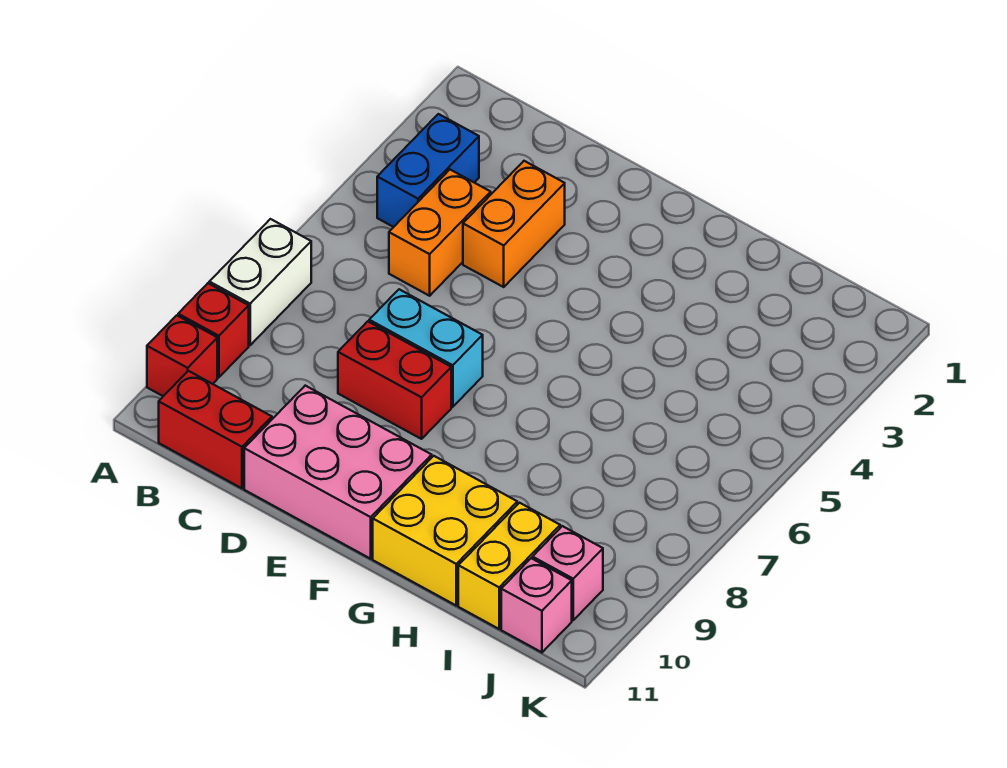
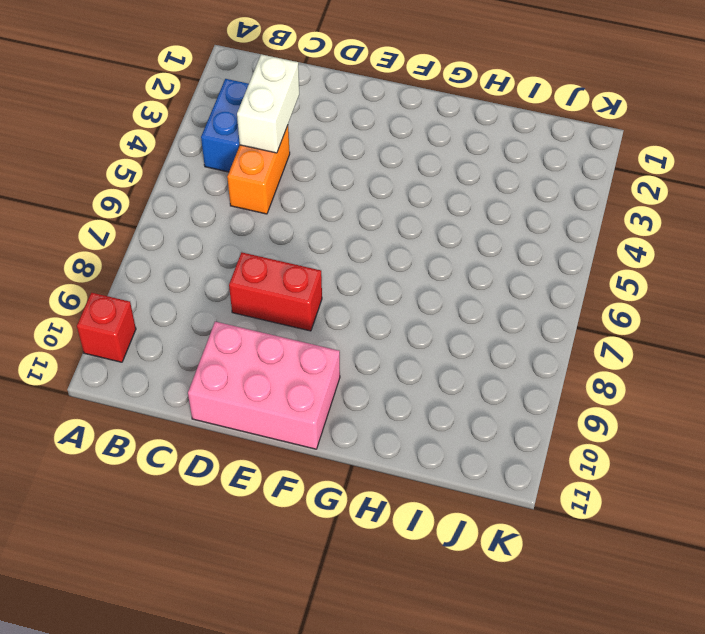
white 1x2 brick [237,54,299,153] -> white 1x2 brick moved to [209,219,311,345]
none -> red 1x1 brick [178,283,249,377]
none -> red 1x2 brick [159,371,272,488]
none -> orange 1x2 brick [463,161,565,287]

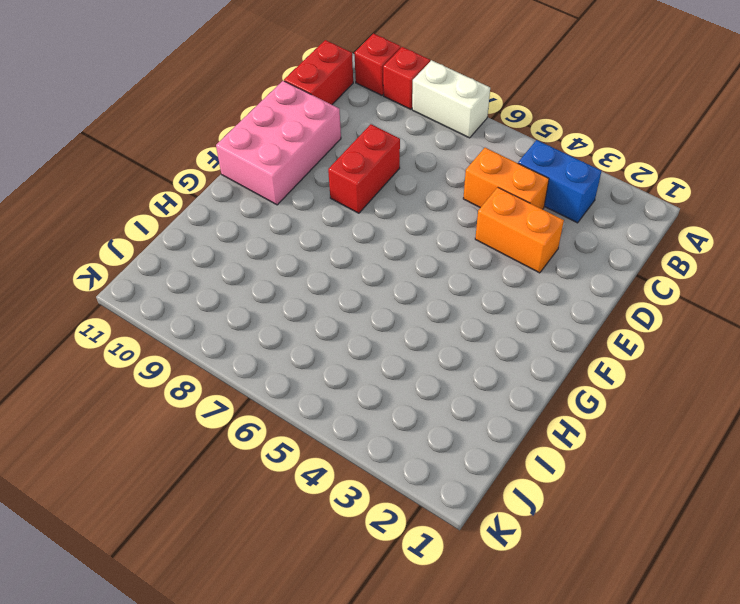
none -> cyan 1x2 brick [369,289,483,407]
none -> yellow 2x2 brick [373,456,517,605]
none -> yellow 1x2 brick [458,503,560,629]

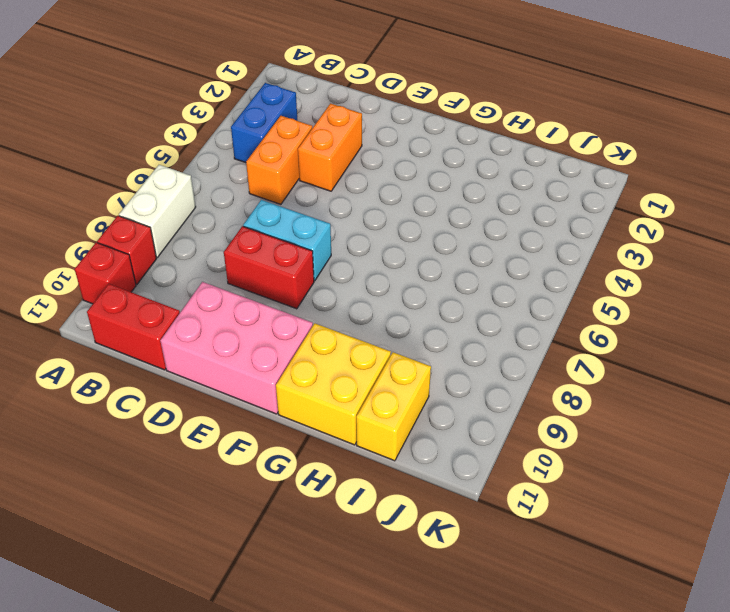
none -> pink 1x1 brick [533,526,603,620]
none -> pink 1x1 brick [501,558,572,652]

